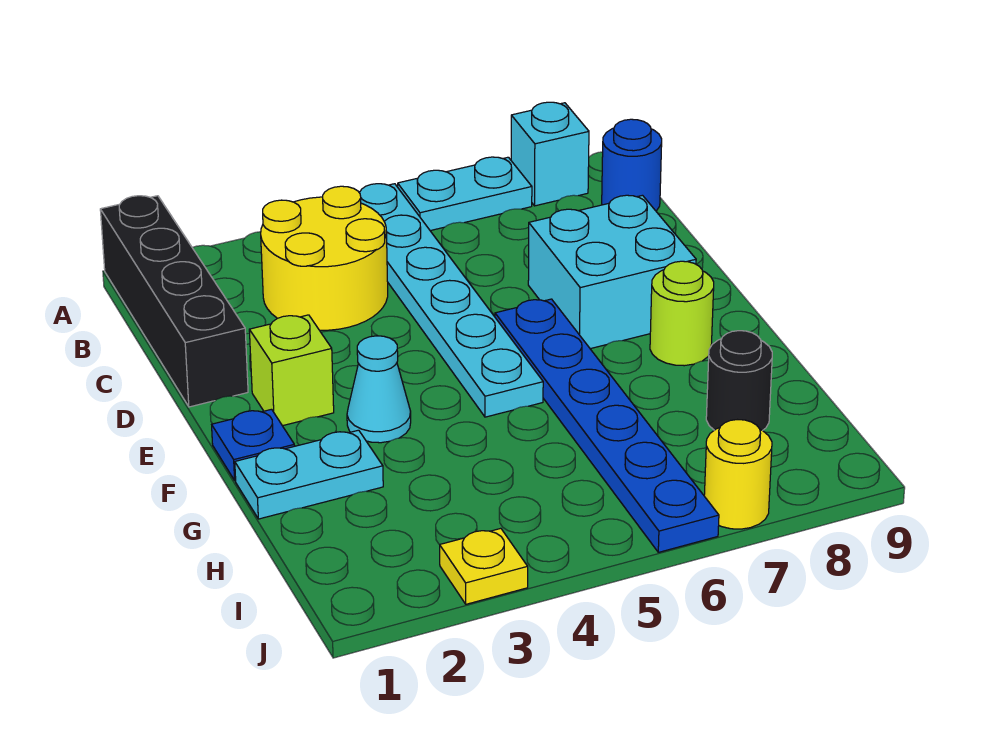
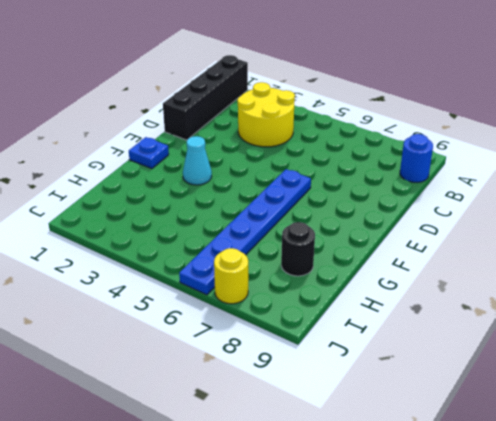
none -> cyan 1x6 plate [359,184,543,417]
none -> cyan 1x2 plate [398,157,532,231]
none -> cyan 1x1 brick [511,102,589,206]

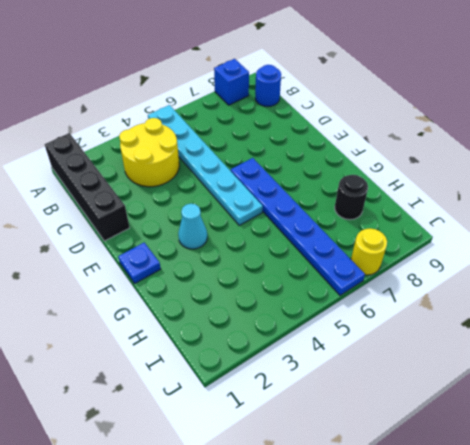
blue 1x1 brick [214,59,249,105] -> cyan 1x1 brick [511,102,589,206]
none -> cyan 1x2 plate [398,157,532,231]
none -> cyan 2x2 brick [528,195,696,349]
none -> lime 1x1 brick [249,315,334,426]

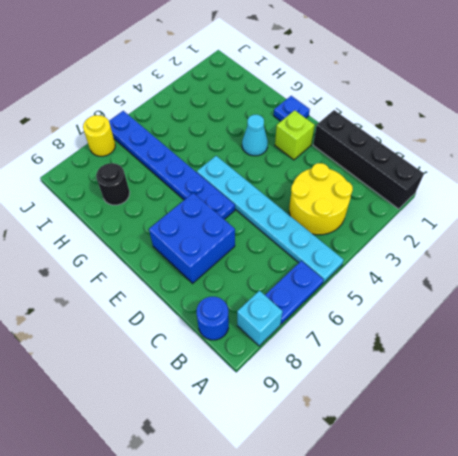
blue 1x2 plate [265,261,323,324] -> cyan 1x2 plate [398,157,532,231]
blue 2x2 brick [149,193,235,283] -> cyan 2x2 brick [528,195,696,349]
none -> lime 1x1 round brick [650,261,714,366]
none -> cyan 1x2 plate [235,430,383,519]
none -> yellow 1x1 plate [440,528,528,604]

